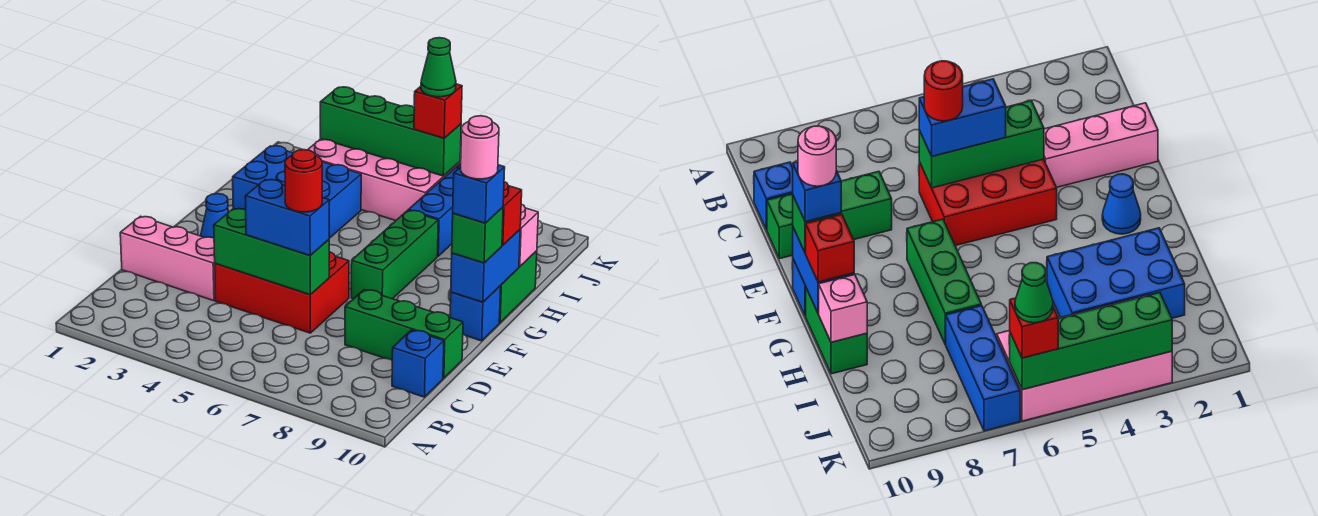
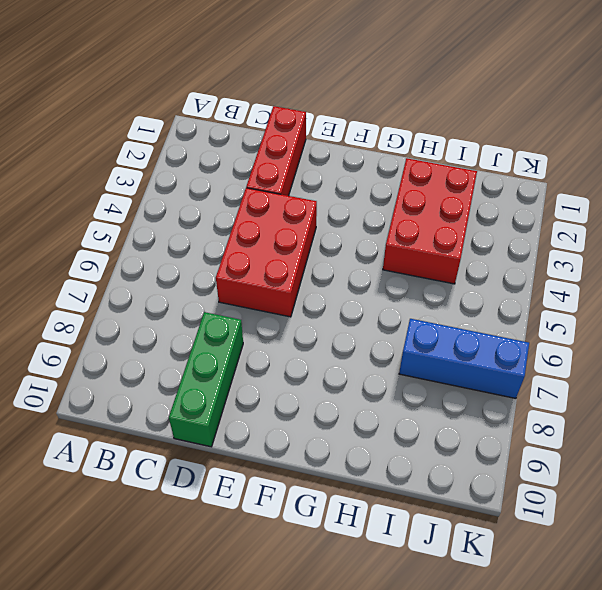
red 1x3 brick [246,106,306,196] -> pink 1x3 brick [120,216,215,301]
red 2x3 brick [383,158,477,284] -> blue 2x3 brick [233,146,361,238]
none -> blue 1x1 brick [392,330,444,397]
none -> blue 1x1 cone [201,194,229,238]
none -> green 1x3 brick [351,210,438,299]

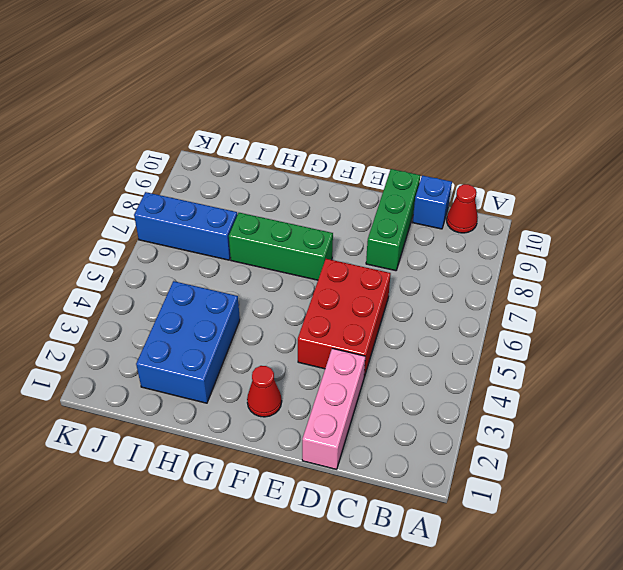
red 1x1 cone [447,184,478,233] -> none
red 1x1 cone [247,366,282,417] -> blue 1x1 cone [201,194,229,238]
none -> blue 1x1 brick [450,286,501,341]
none -> green 1x2 brick [499,251,537,323]
none -> pink 2x4 brick [308,139,460,221]

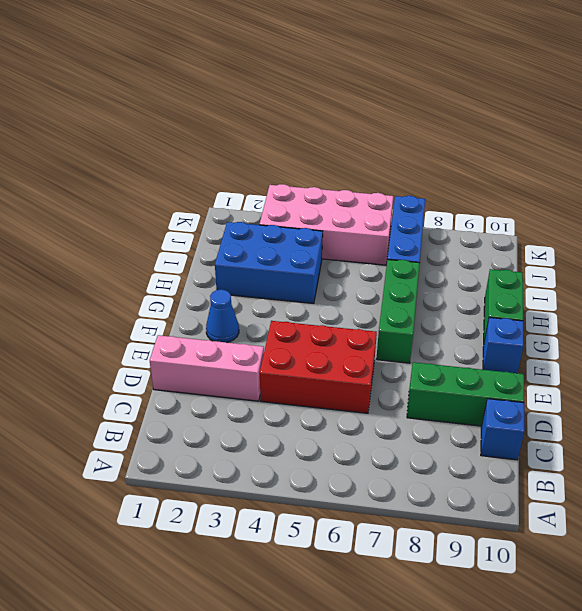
none -> green 1x3 brick [214,209,329,295]
none -> blue 1x2 brick [451,230,520,302]
none -> pink 1x1 brick [519,204,538,267]

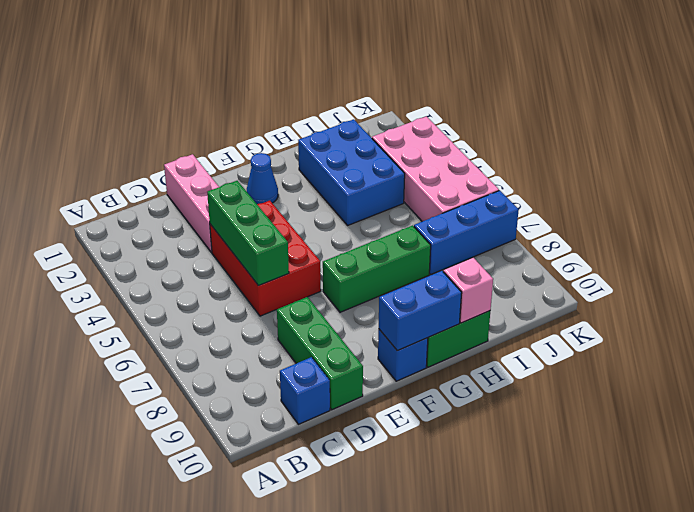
none -> green 1x4 brick [320,87,461,176]
none -> blue 1x2 brick [245,180,329,256]
none -> green 1x1 brick [452,207,503,263]

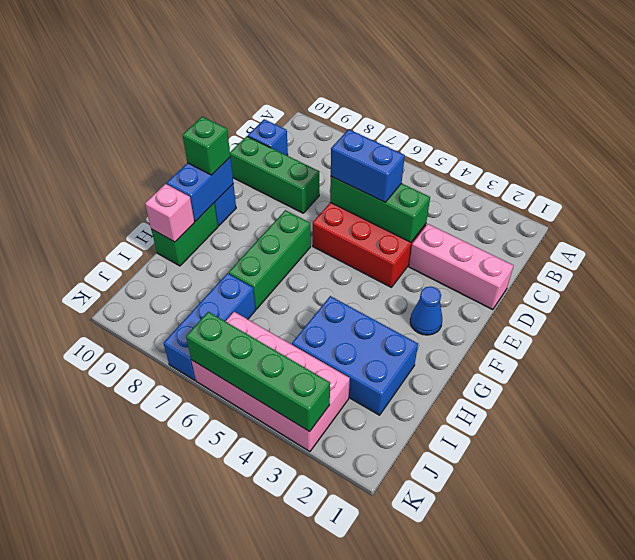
none -> red 1x1 brick [502,182,522,245]
none -> red 1x1 brick [414,84,462,138]
none -> red 1x1 round brick [285,150,322,212]

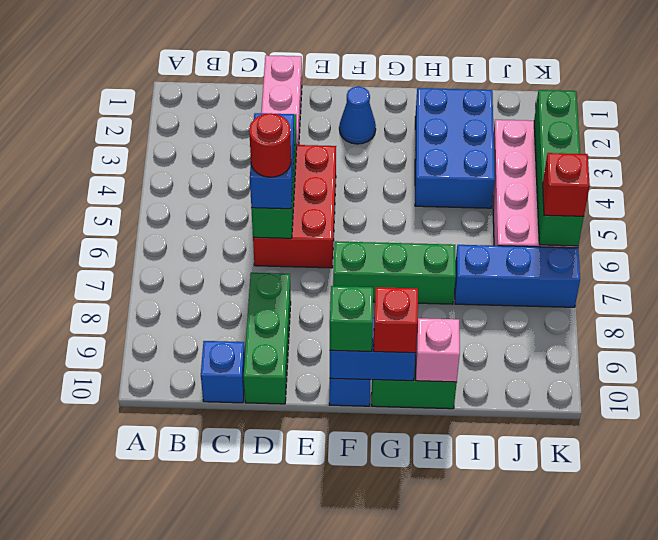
none -> blue 1x1 brick [453,165,505,223]
none -> green 1x1 cone [421,38,456,97]
none -> pink 1x1 round brick [461,116,499,179]

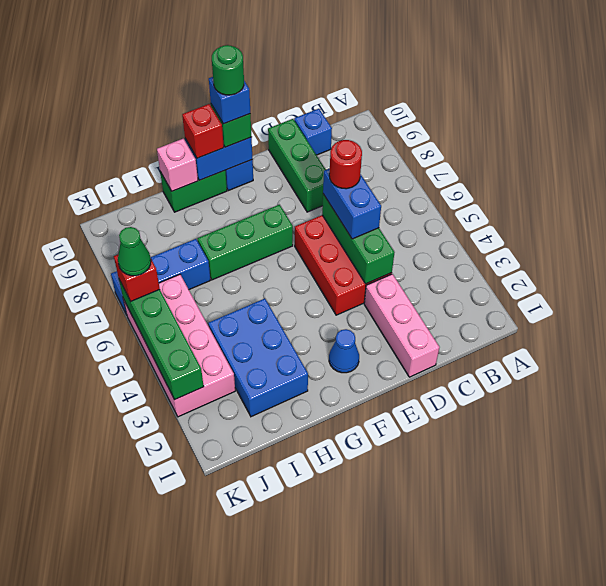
green 1x1 round brick [212,45,244,95] -> pink 1x1 round brick [461,116,499,179]

